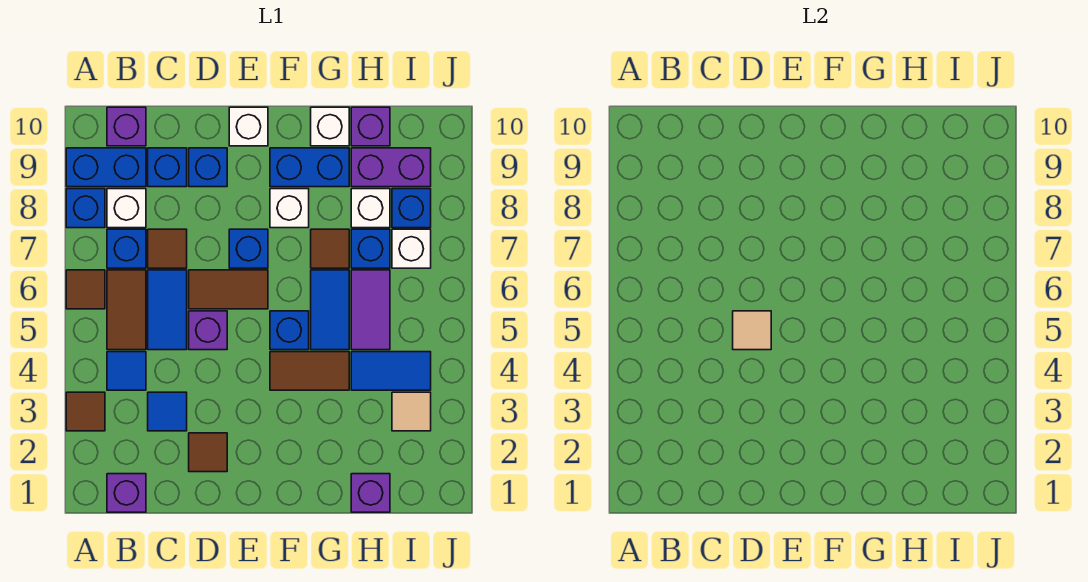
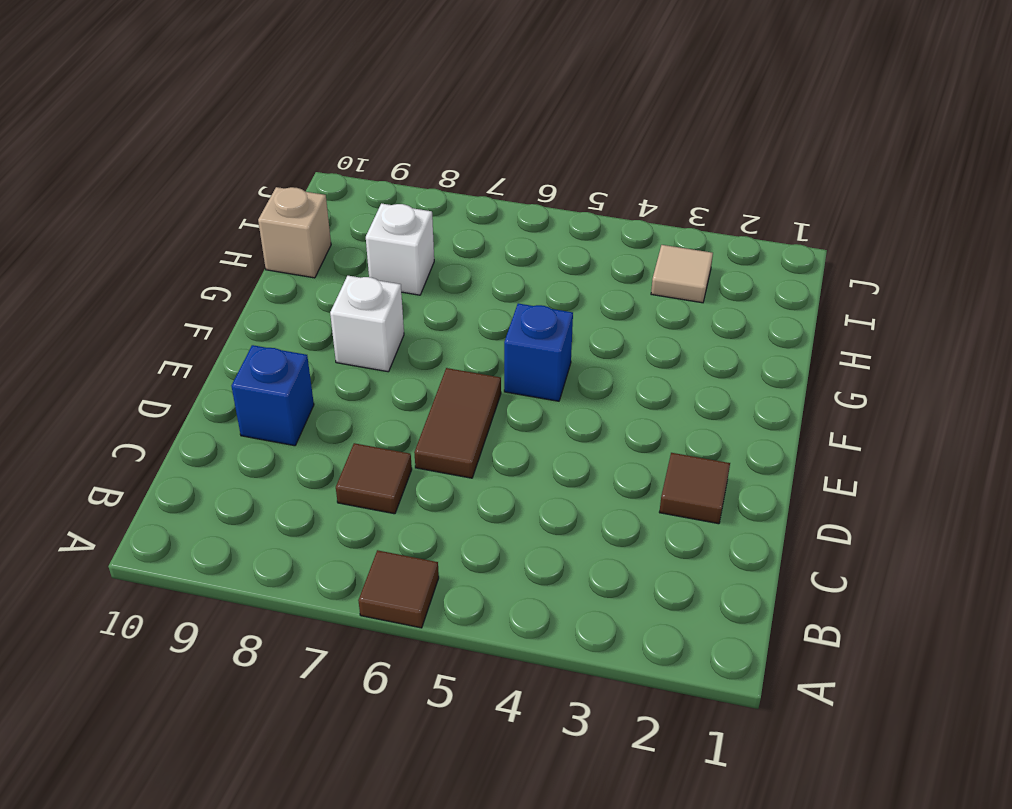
tan 1x1 brick [258,187,331,278] -> purple 1x1 brick [351,107,390,146]
none -> brown 1x1 tile [66,392,105,431]
none -> blue 1x1 brick [66,189,105,228]
none -> blue 1x2 brick [66,148,146,187]
none -> purple 1x1 brick [107,474,146,512]

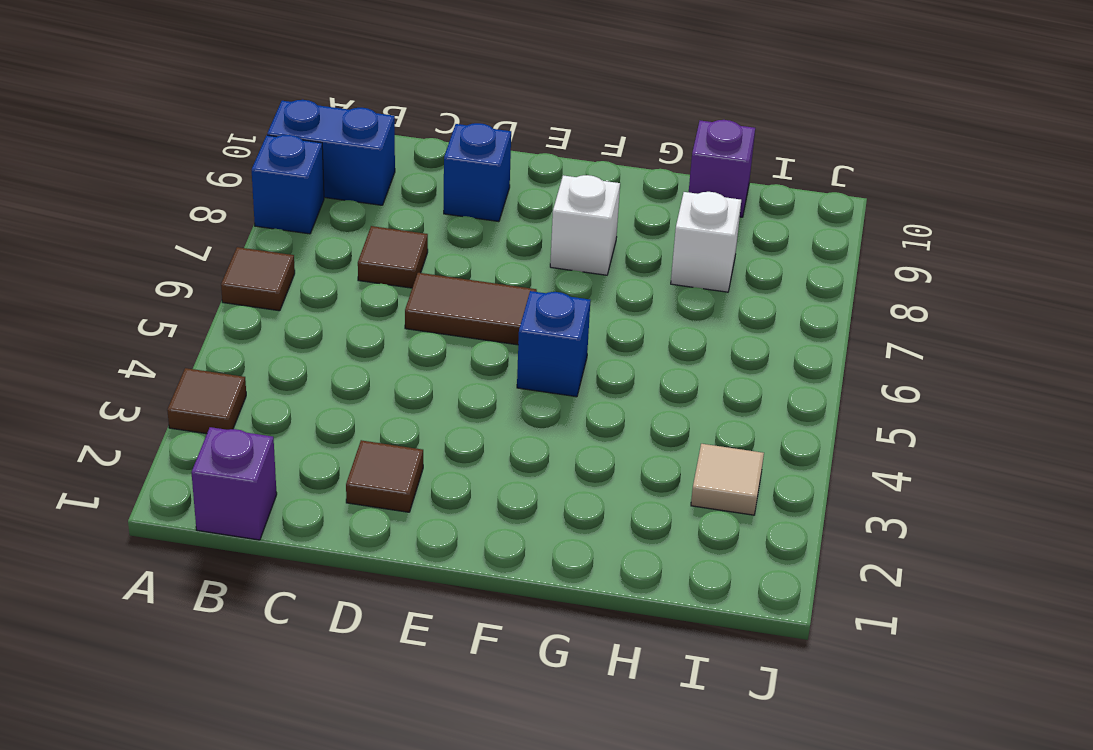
none -> blue 1x1 tile [107,352,146,390]
none -> brown 1x2 tile [107,270,146,350]
none -> blue 1x1 brick [107,229,146,268]
none -> white 1x1 brick [107,189,146,228]

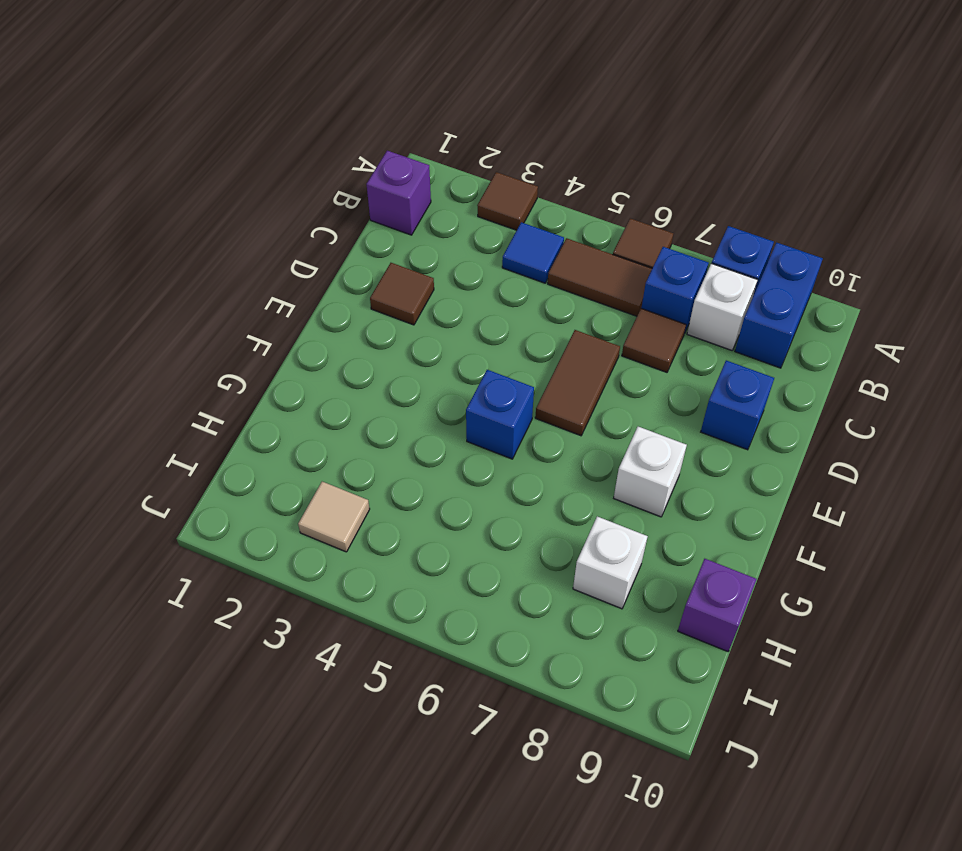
none -> purple 1x1 brick [107,107,146,146]
none -> blue 1x1 tile [148,392,187,431]
none -> blue 1x2 tile [148,270,187,350]
none -> blue 1x1 brick [148,148,187,187]

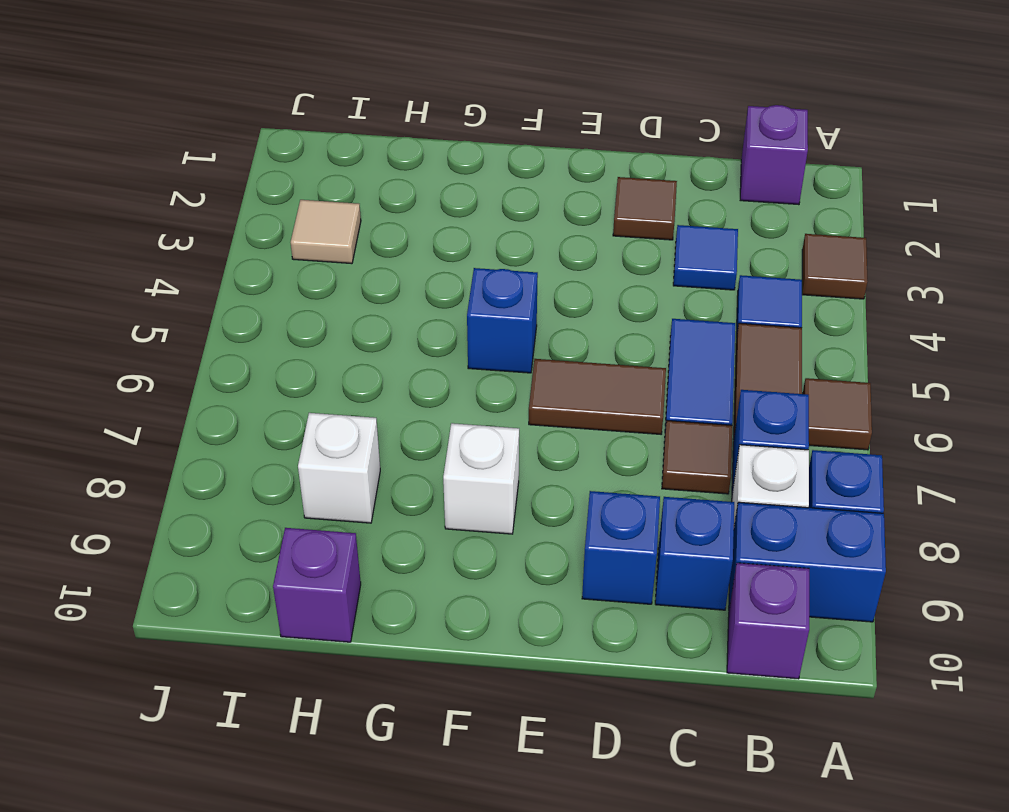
none -> purple 1x1 brick [189,311,227,350]
none -> blue 1x1 brick [229,229,268,268]
none -> white 1x1 brick [229,107,268,146]
none -> brown 1x2 tile [270,352,349,390]

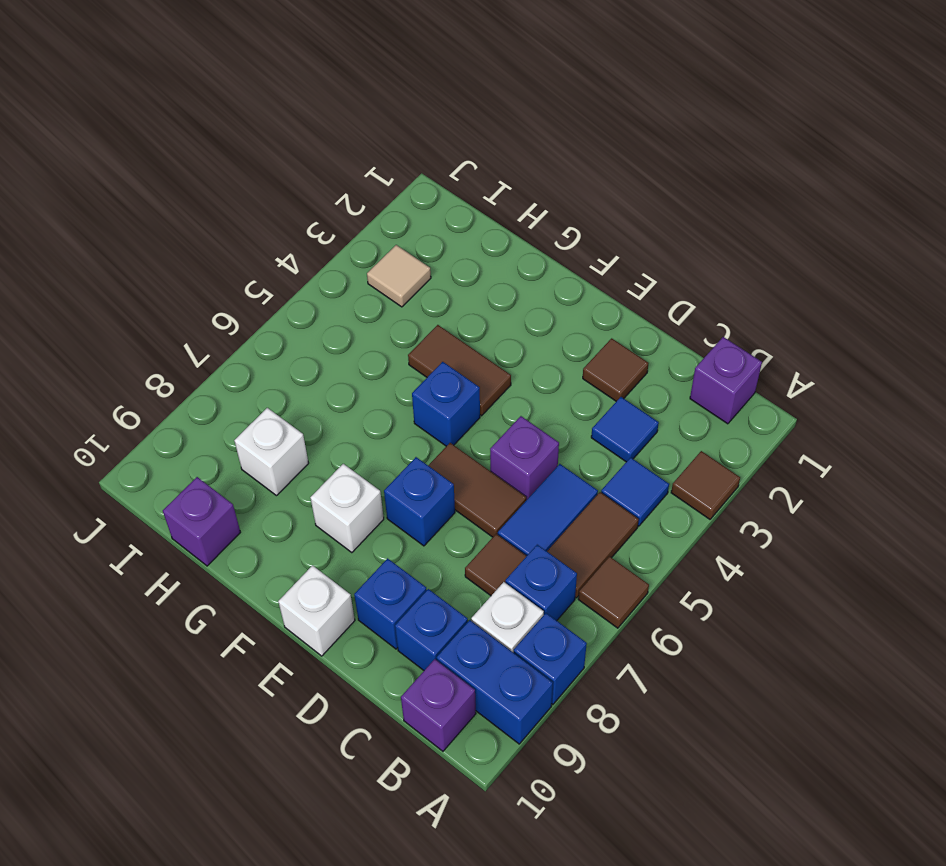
none -> blue 1x2 brick [270,148,349,187]
none -> blue 1x2 tile [311,270,349,350]
none -> brown 1x1 tile [311,229,349,268]
none -> white 1x1 brick [311,107,349,146]

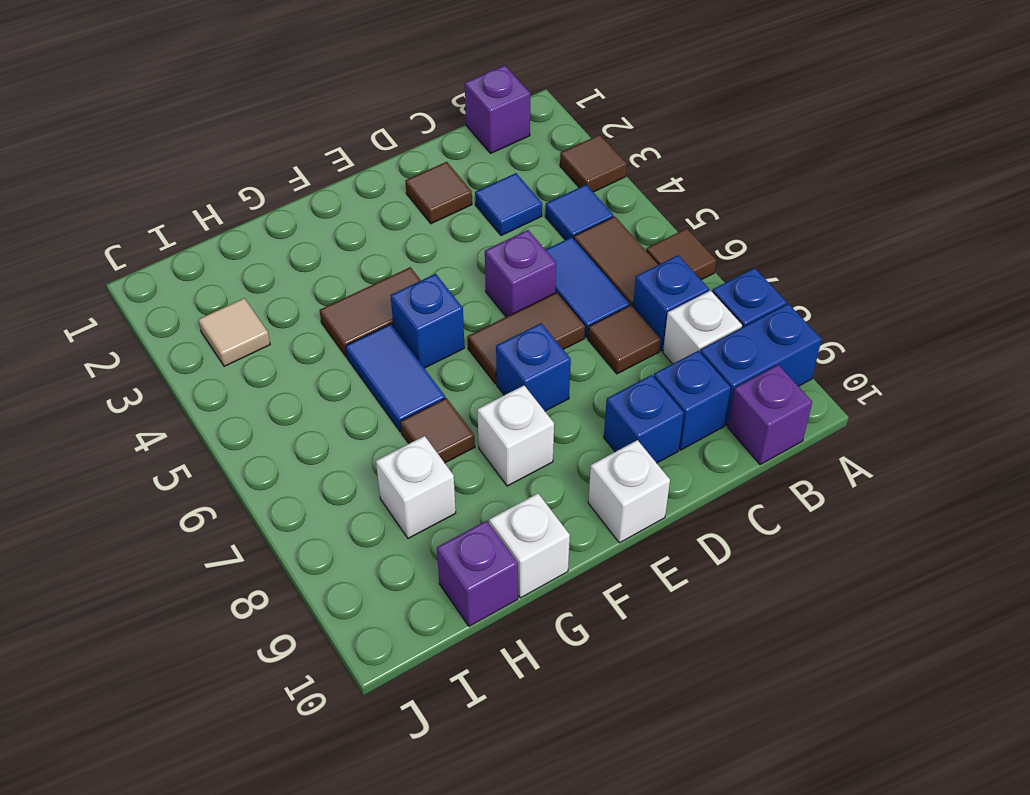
none -> blue 1x2 brick [270,148,349,187]
none -> purple 1x1 brick [351,474,390,512]
none -> blue 1x2 tile [351,352,431,390]
none -> purple 1x2 tile [351,270,390,350]

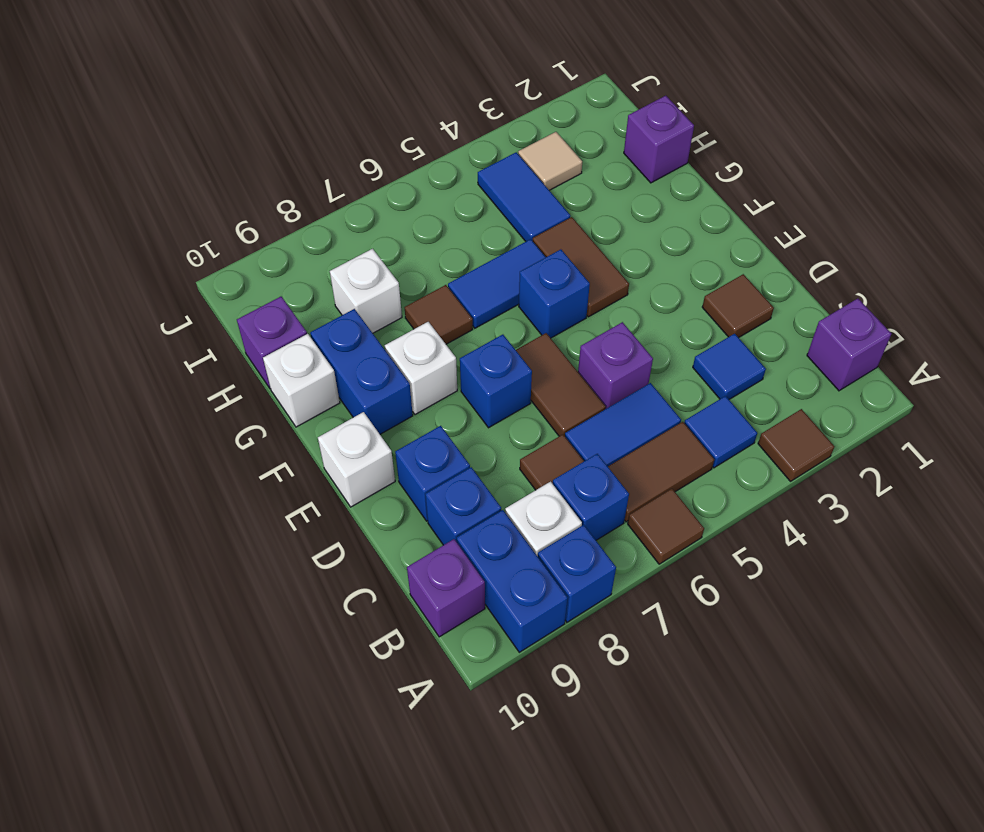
none -> purple 1x2 tile [351,270,390,350]
none -> blue 1x1 brick [351,229,390,268]
none -> purple 1x2 brick [351,148,431,187]
none -> white 1x1 brick [392,229,431,268]

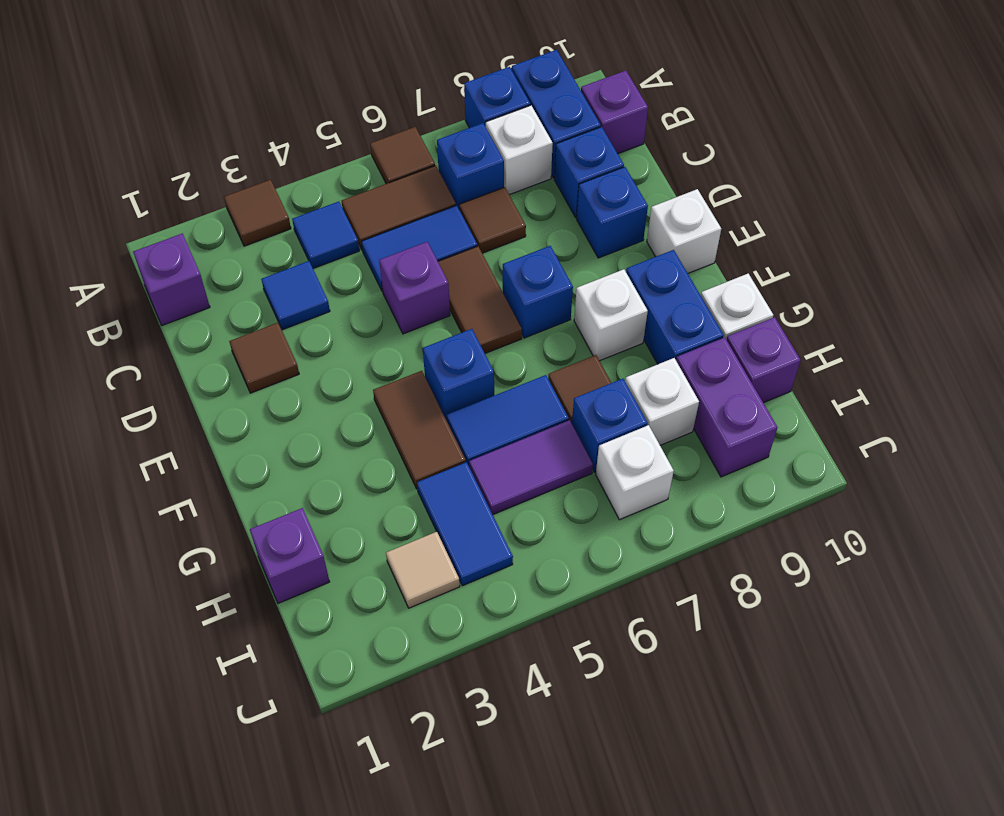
none -> blue 1x1 brick [392,189,431,228]
none -> tan 1x1 tile [733,311,771,350]

